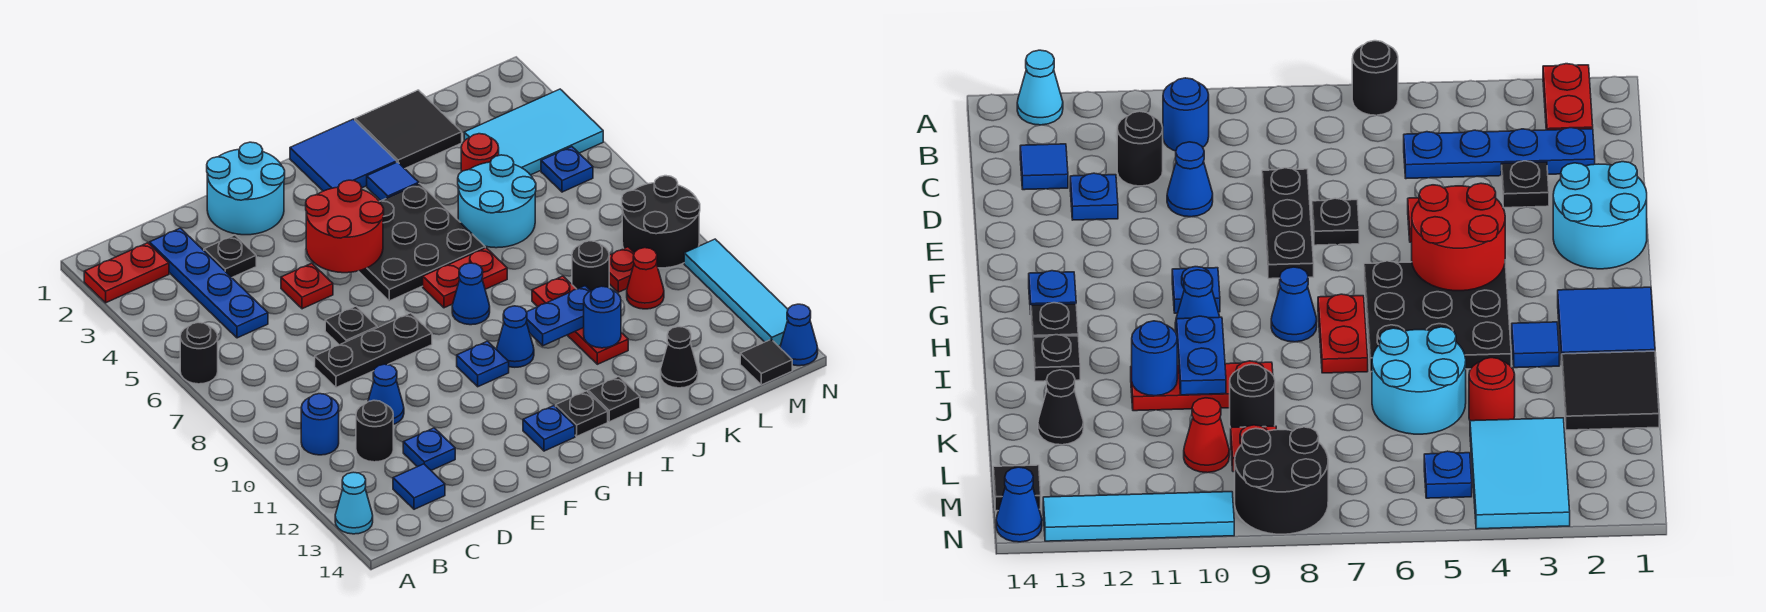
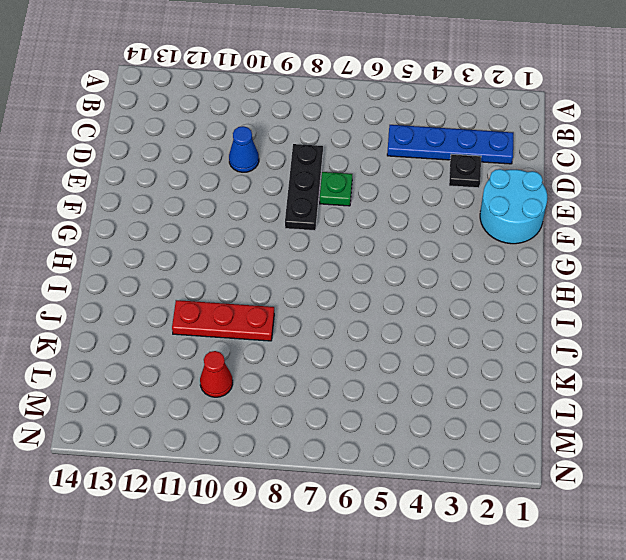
green 1x1 plate [320,172,352,206] -> black 1x1 plate [325,306,377,345]
none -> red 1x2 plate [84,243,169,303]
none -> black 1x1 round brick [180,322,218,384]
none -> cyan 1x1 cone [335,472,373,534]
none -> blue 1x1 round brick [301,394,339,455]

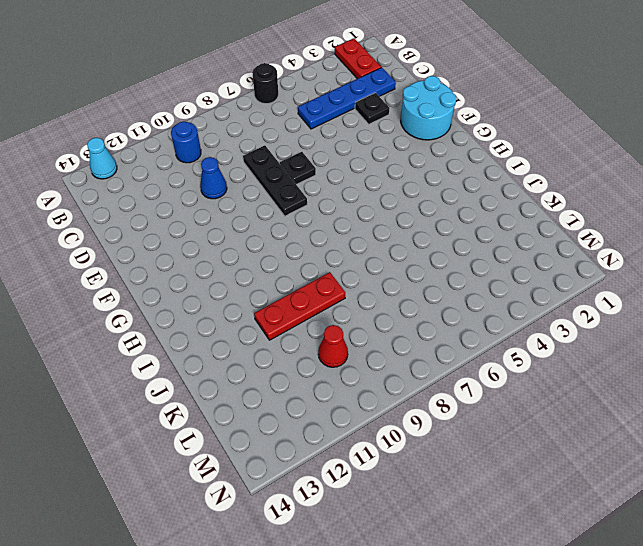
none -> black 1x1 round brick [356,400,393,462]
none -> blue 1x1 tile [393,464,445,509]
none -> blue 1x1 plate [403,428,455,470]
none -> red 1x1 plate [281,263,333,309]

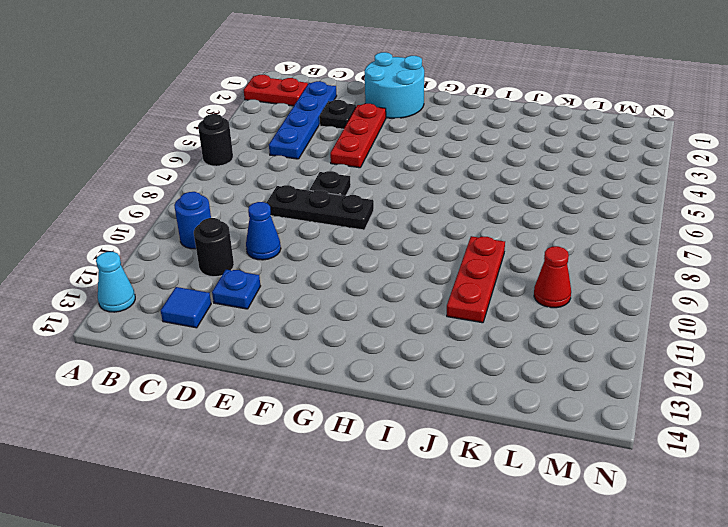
red 1x3 plate [330,104,386,168] -> red 1x1 plate [281,263,333,309]
none -> black 3x3 plate [359,184,485,301]
none -> blue 1x1 plate [457,341,509,387]
none -> blue 1x1 plate [523,406,575,451]
none -> blue 2x2 tile [290,119,397,191]

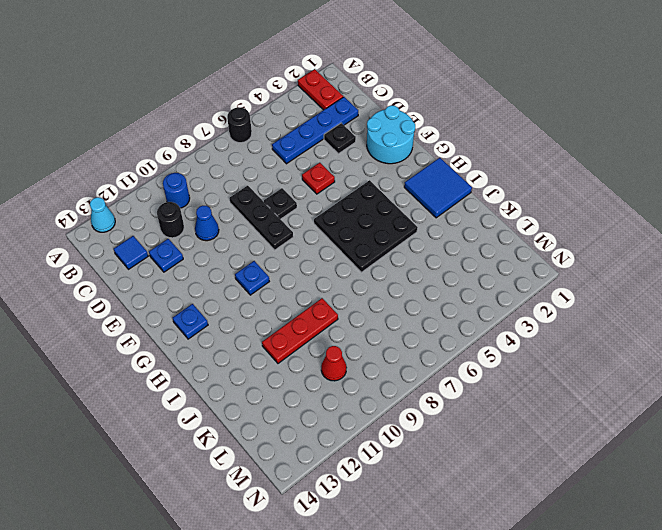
none -> red 1x2 plate [423,248,507,308]
none -> blue 1x1 cone [452,263,490,325]
none -> blue 1x1 cone [496,306,534,367]
none -> black 1x1 plate [556,391,608,436]

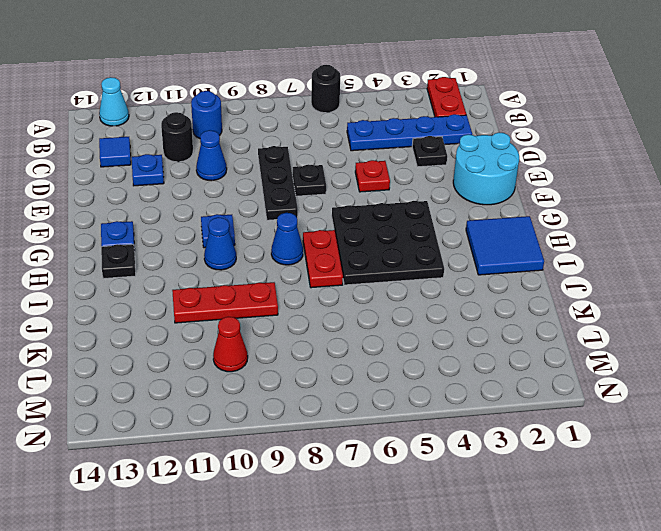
none -> blue 1x1 tile [367,162,419,201]
none -> black 1x1 plate [588,377,640,422]
none -> black 2x2 tile [355,90,462,169]
none -> cyan 2x2 round brick [458,155,536,248]

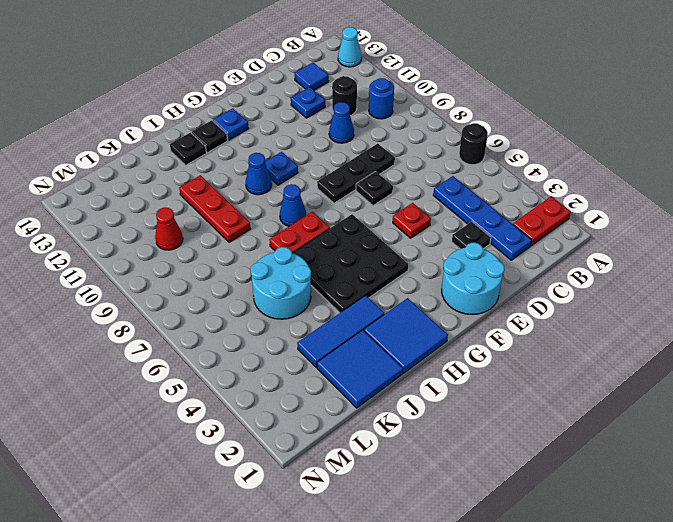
blue 1x3 tile [297,295,384,367] -> blue 1x1 tile [367,162,419,201]
blue 2x2 tile [317,330,403,408] -> black 2x2 tile [355,90,462,169]
none -> red 1x1 round brick [461,134,499,172]
none -> black 1x1 round brick [572,241,609,291]
none -> black 1x1 cone [660,327,698,388]
none -> cyan 2x3 tile [464,89,603,175]

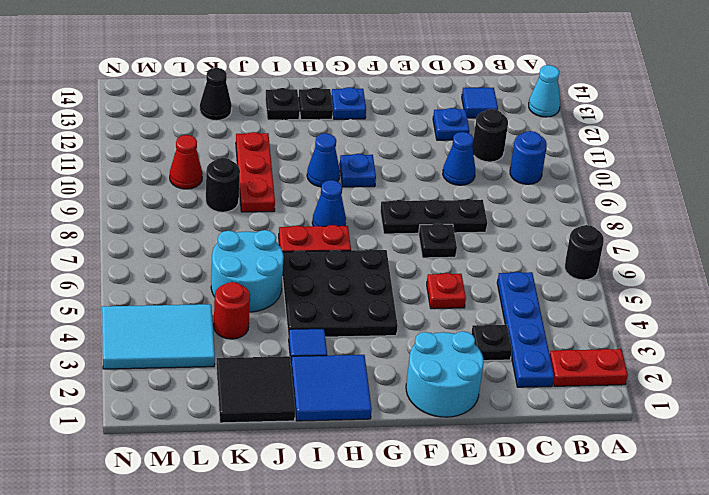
none -> red 1x1 plate [609,247,634,292]
none -> blue 1x1 plate [541,147,593,192]
none -> black 2x2 round brick [622,176,700,268]
none -> black 1x1 tile [740,340,792,385]

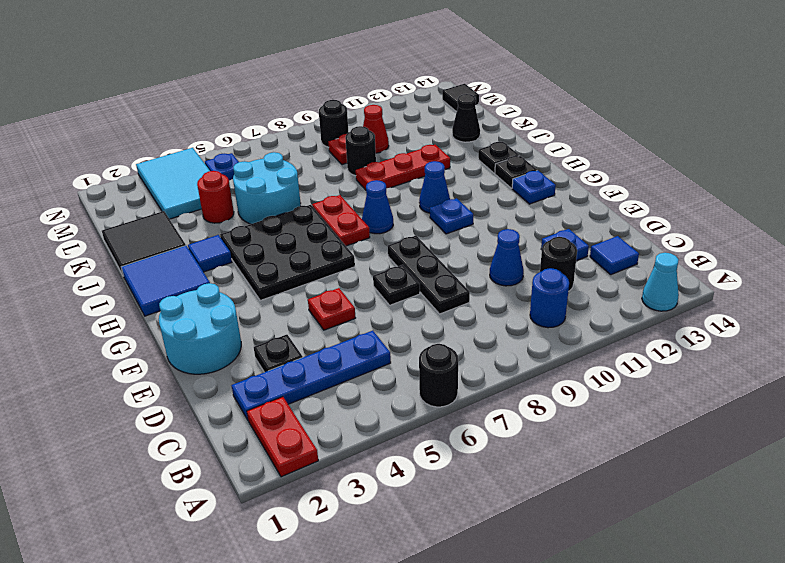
black 1x1 round brick [319,100,349,147] -> black 2x2 round brick [622,176,700,268]
none -> cyan 1x4 tile [684,239,788,346]
none -> blue 1x1 cone [780,304,818,366]
none -> red 2x2 round brick [306,180,384,273]
none -> blue 1x2 plate [526,286,590,346]

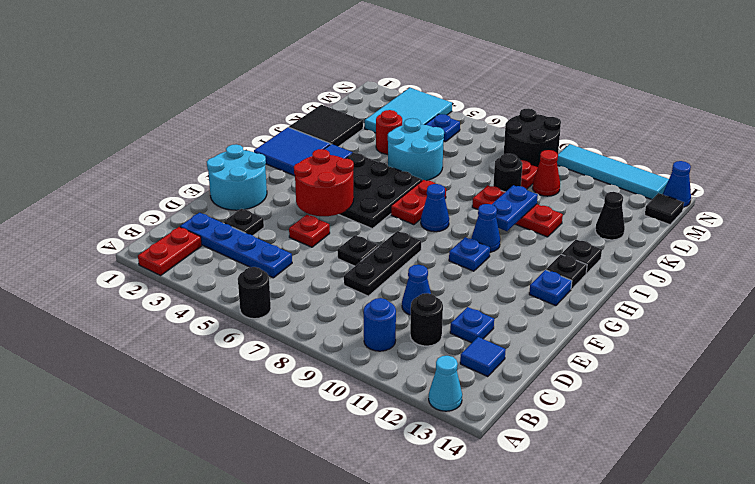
none -> blue 1x1 round brick [584,286,621,348]

